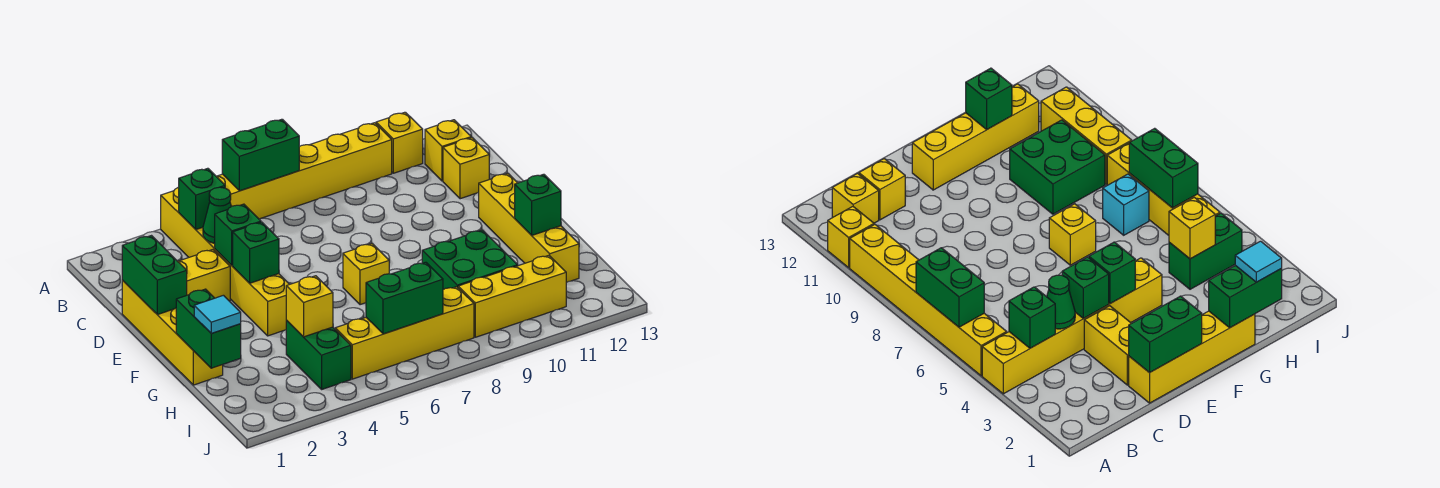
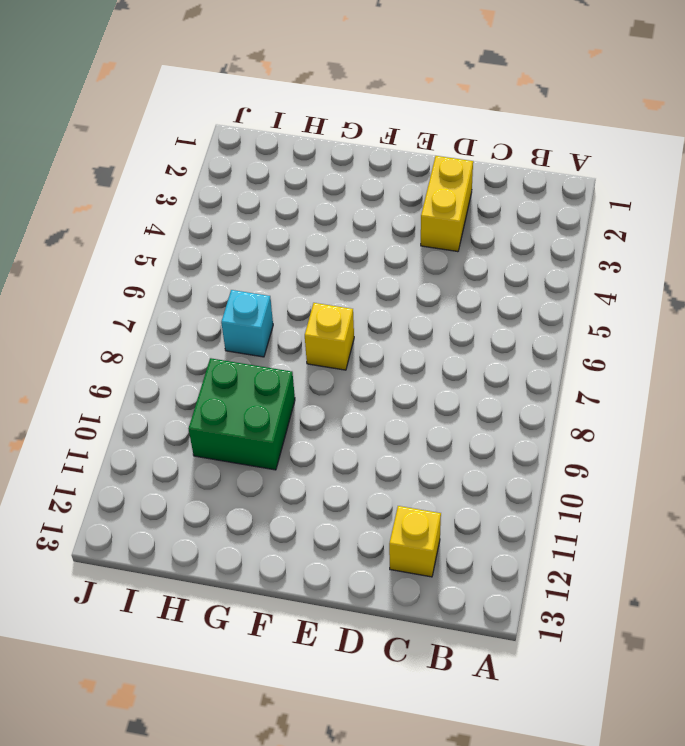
none -> yellow 1x6 brick [161,187,289,336]
none -> yellow 1x6 brick [216,123,392,219]
none -> yellow 1x1 brick [376,112,423,173]

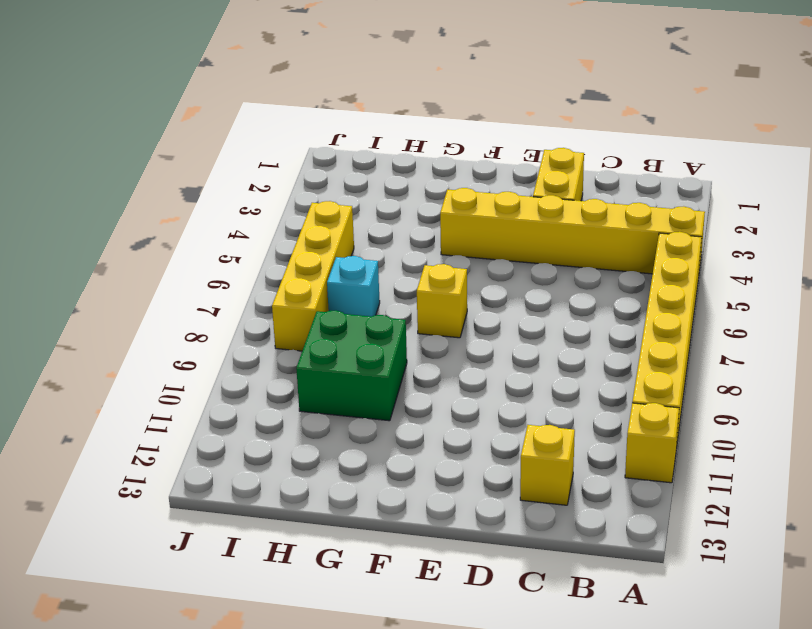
none -> yellow 1x1 brick [425,120,471,181]
none -> yellow 1x4 brick [122,280,223,385]
none -> yellow 1x4 brick [479,173,579,283]

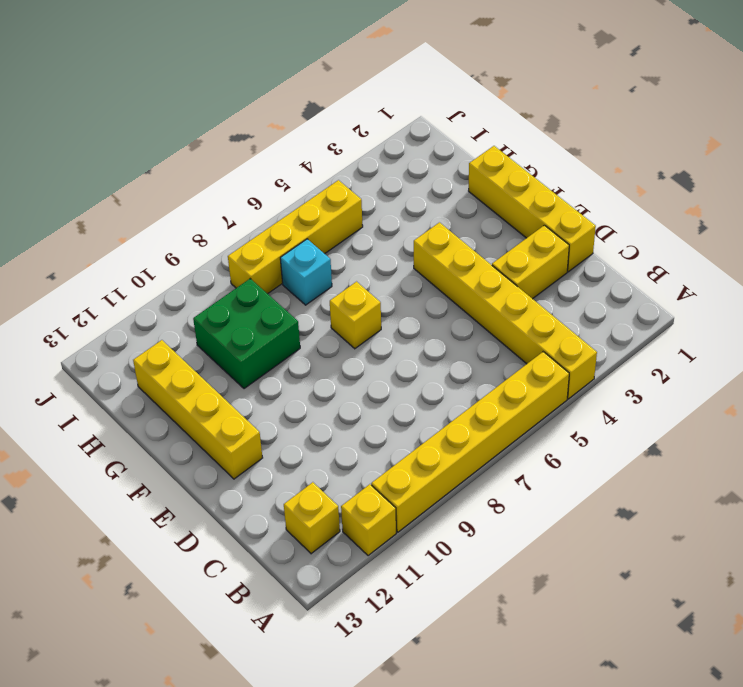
none -> yellow 1x1 brick [443,137,489,199]
none -> green 1x2 brick [286,321,351,389]
none -> yellow 1x3 brick [458,255,566,337]

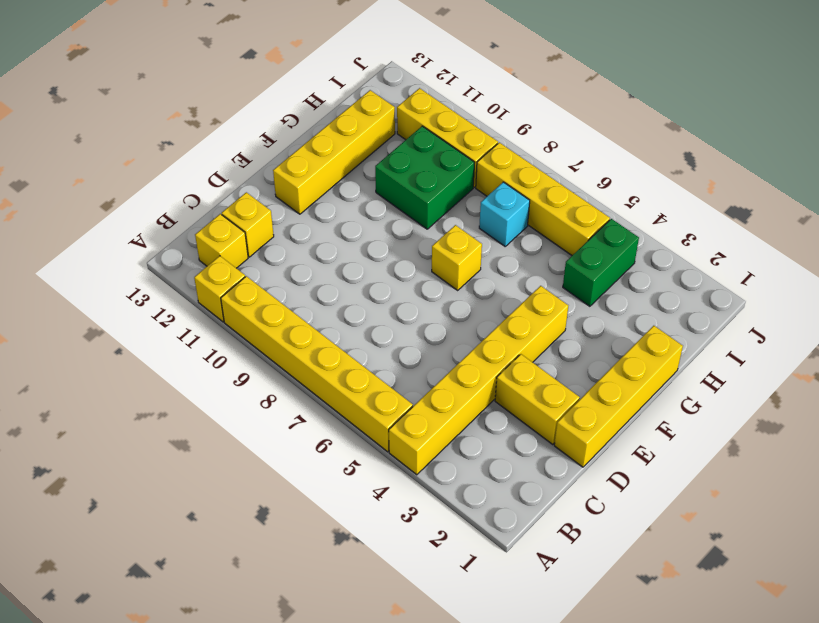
none -> green 1x2 brick [222,119,299,191]
none -> green 1x1 brick [179,168,225,229]
none -> green 1x1 cone [203,187,231,243]

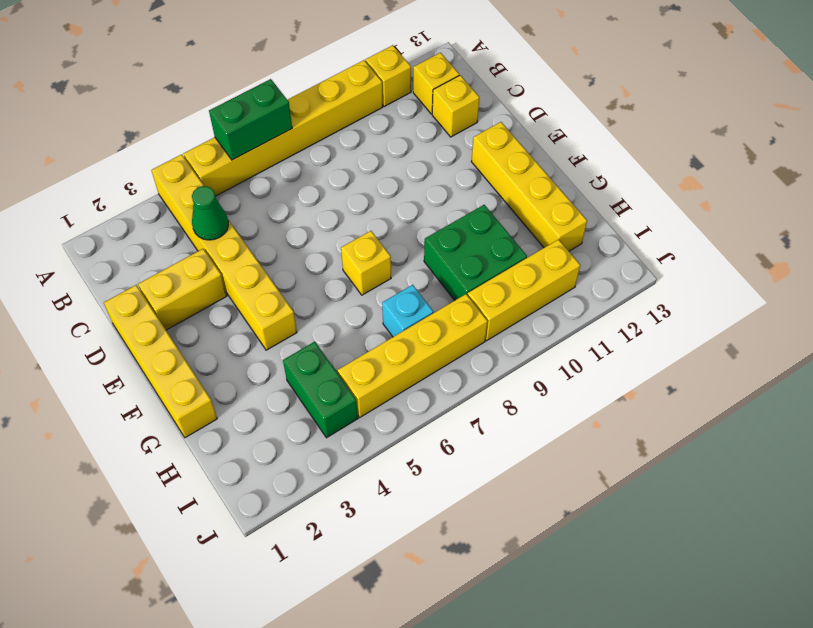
none -> green 1x1 brick [179,168,225,229]
none -> green 1x2 brick [122,236,187,315]
none -> green 1x1 brick [215,204,261,265]

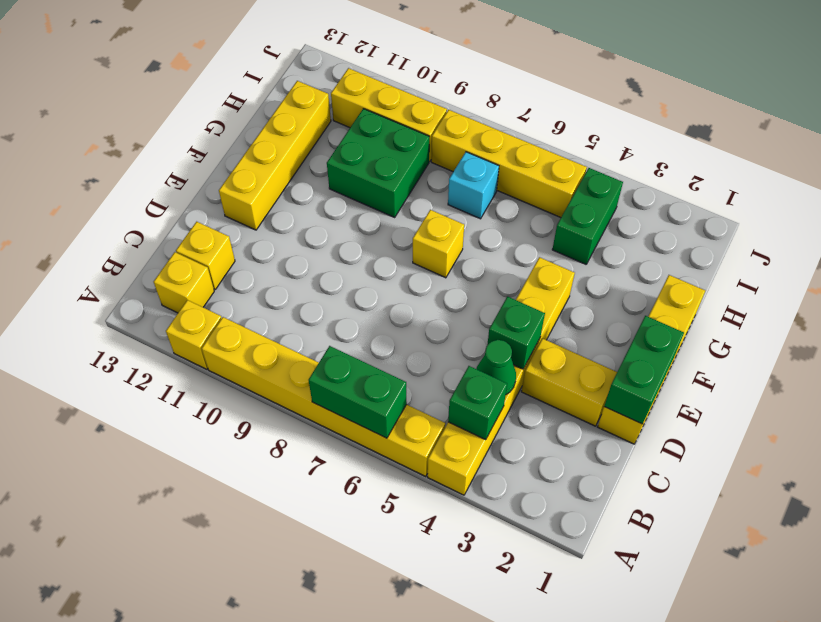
none -> green 1x1 brick [233,222,279,283]
none -> green 1x2 brick [176,289,241,368]
none -> green 1x1 brick [515,174,561,235]

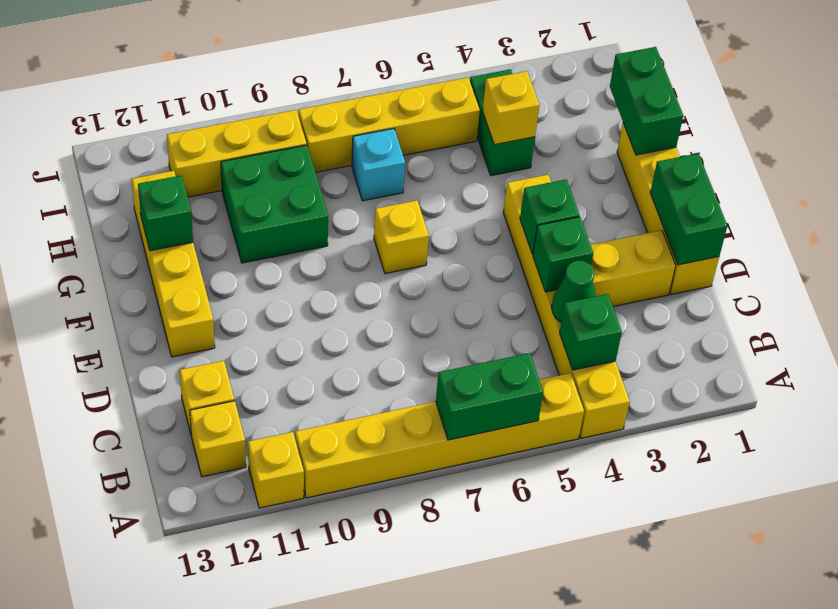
none -> green 1x2 brick [366,262,443,334]
none -> cyan 1x1 tile [194,295,241,334]

